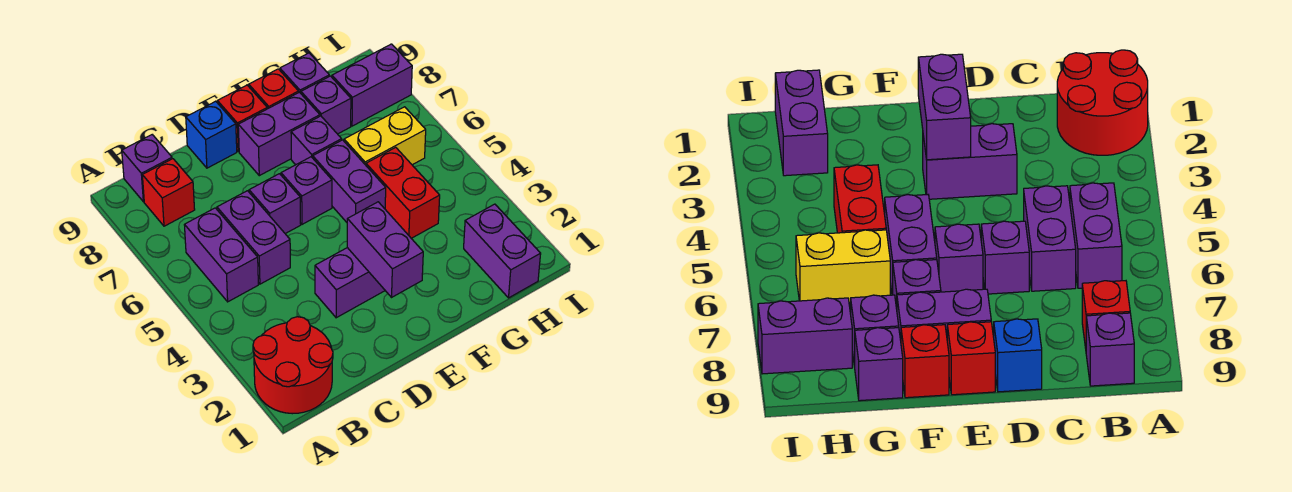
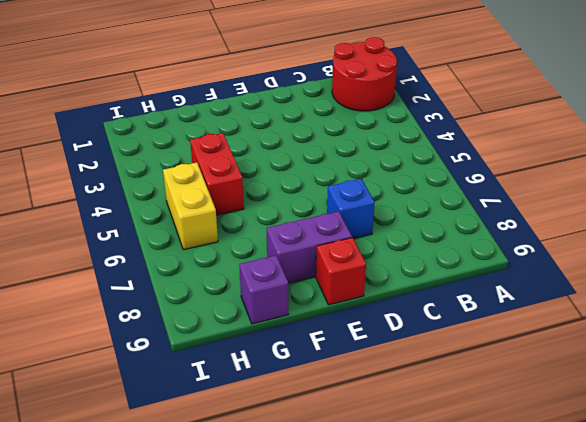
blue 1x1 brick [327,179,375,239] -> blue 1x1 brick moved to [186,101,237,168]
yellow 1x2 brick [163,163,218,250] -> yellow 1x2 brick turned to [344,107,426,165]
none -> purple 1x2 brick [185,208,258,302]
none -> red 1x1 brick [142,159,195,226]
none -> purple 1x1 brick [122,135,172,202]

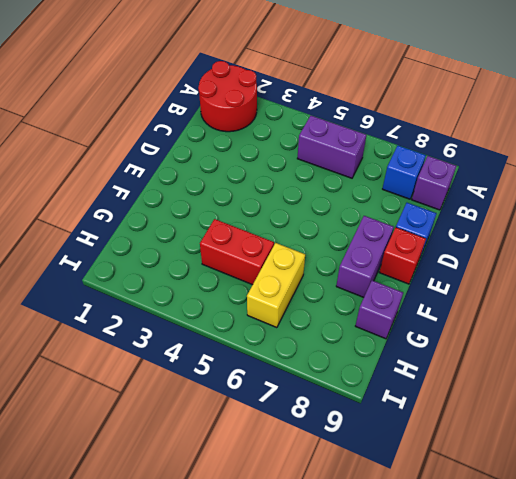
blue 1x1 brick [383,145,426,199] -> red 1x1 brick [142,159,195,226]
none -> purple 1x2 brick [217,191,290,284]
none -> purple 1x2 brick [315,248,385,318]
none -> purple 1x1 brick [249,174,301,234]

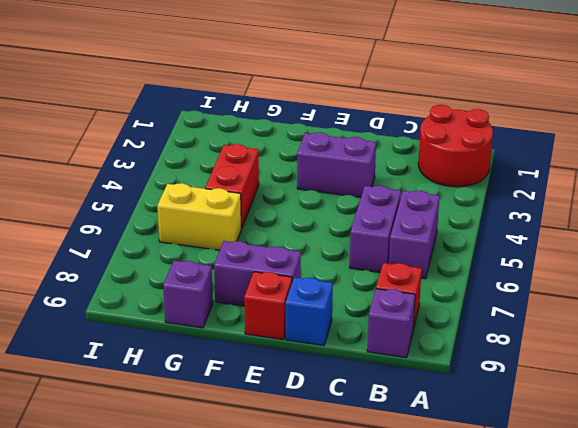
none -> purple 1x1 brick [249,174,301,234]
none -> purple 1x1 brick [281,157,332,224]
none -> purple 1x2 brick [313,140,386,222]

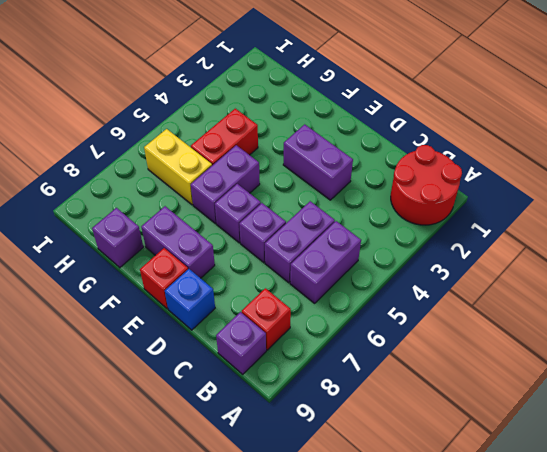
none -> purple 1x1 brick [291,116,342,165]
none -> red 1x1 brick [249,69,299,109]
none -> purple 1x1 brick [301,76,351,134]

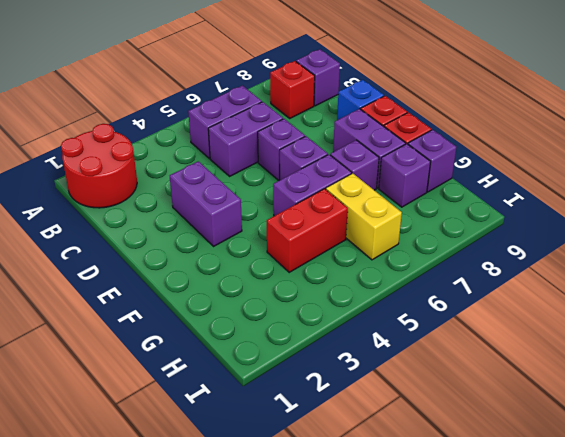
none -> purple 1x2 brick [464,204,541,298]
none -> purple 1x2 brick [332,44,412,126]
none -> purple 1x2 brick [347,202,423,297]

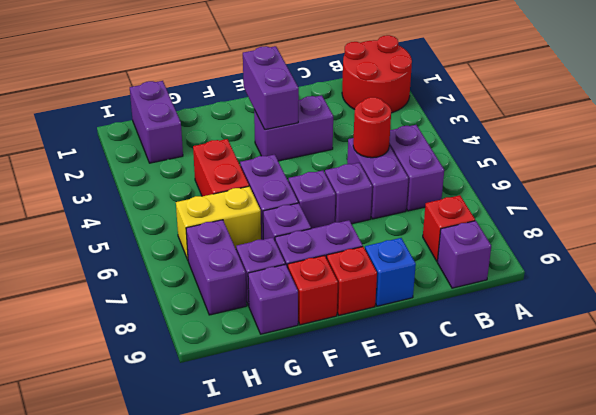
red 1x1 round brick [353,97,391,158] -> none
purple 1x2 brick [186,220,247,315] -> purple 1x2 brick turned to [332,44,412,126]

